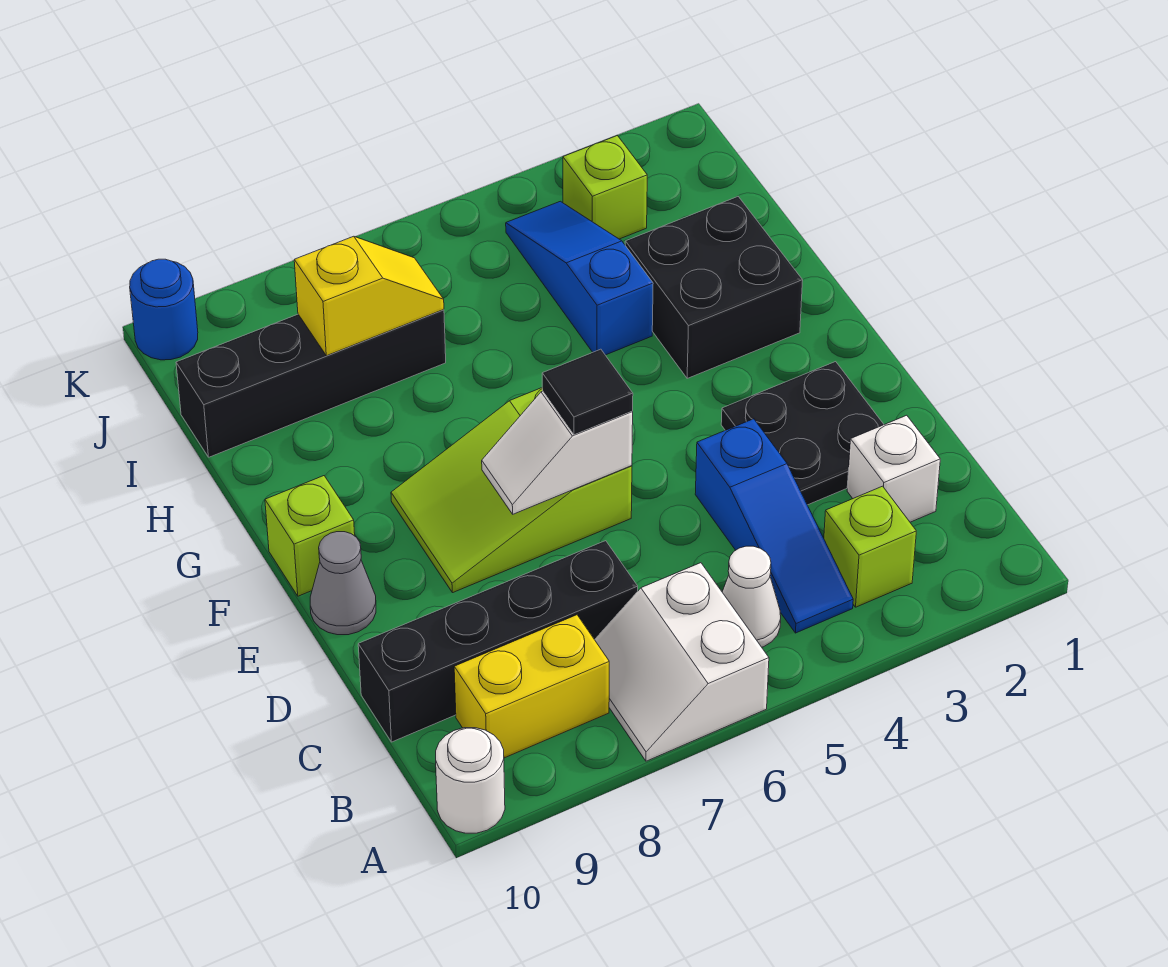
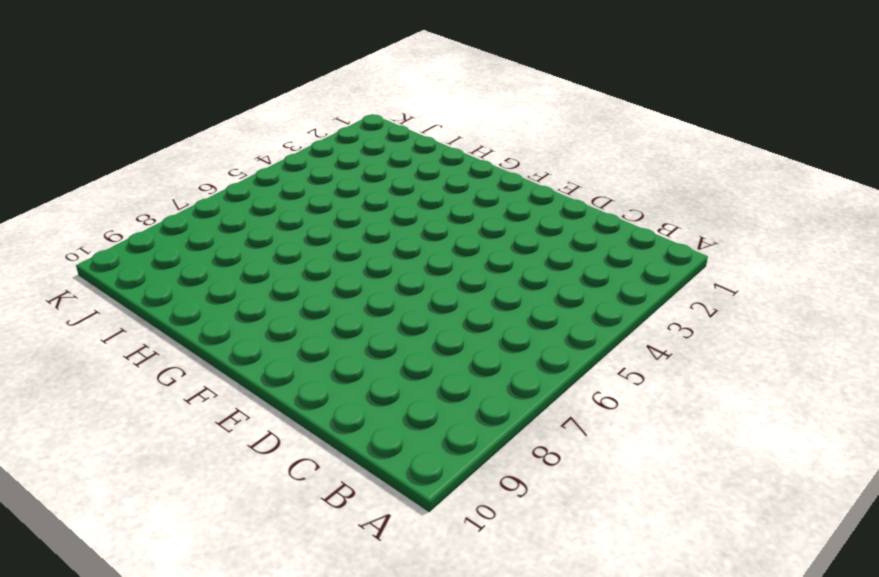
none -> white 2x2 slope [595,563,769,761]
none -> white 1x1 round brick [436,728,505,833]
none -> lime 1x1 brick [824,486,916,607]

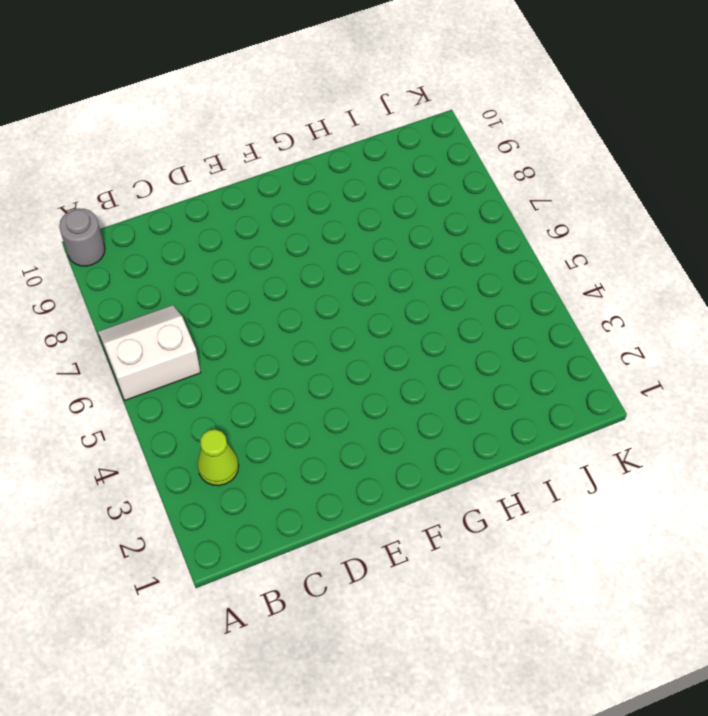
grey 1x1 round brick [59,208,105,266] -> white 1x1 round brick [436,728,505,833]
lime 1x1 cone [197,429,239,486] -> lime 1x1 brick [824,486,916,607]
none -> blue 1x3 slope [695,419,853,633]
none -> white 1x1 cone [722,546,781,647]
none -> yellow 1x2 brick [454,615,609,758]

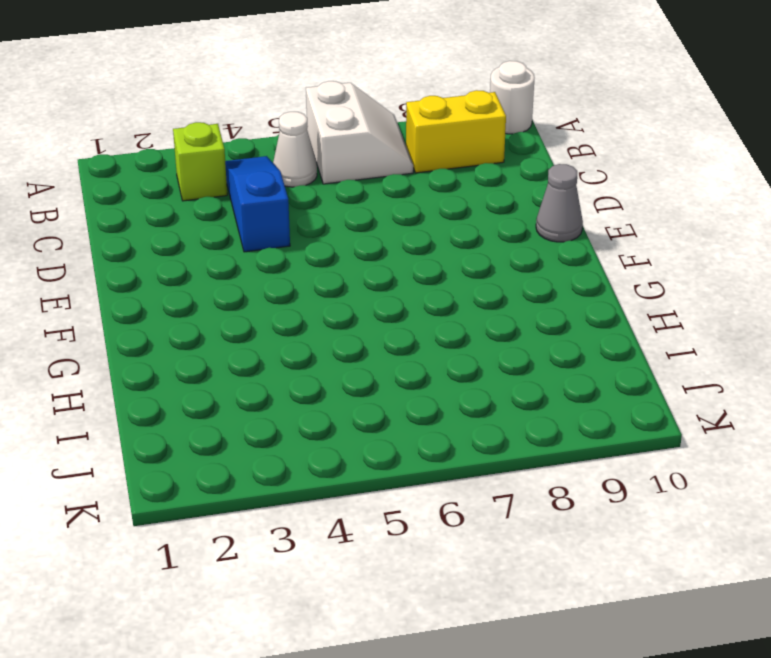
none -> white 1x1 brick [847,415,940,522]
none -> black 1x4 brick [358,541,638,742]
none -> black 2x2 plate [721,362,884,505]

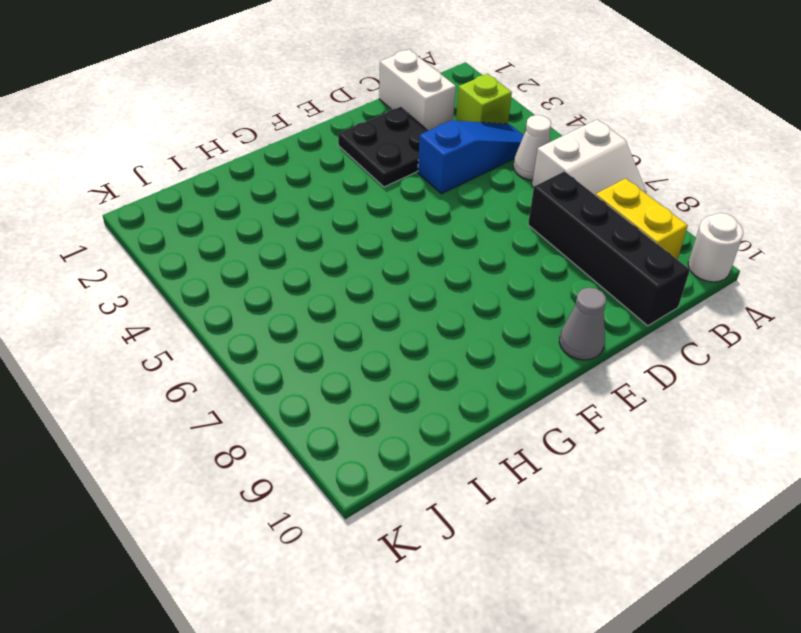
white 1x2 brick [379,49,456,130] -> white 1x1 brick [847,415,940,522]
none -> lime 2x3 slope [391,388,632,593]
none -> lime 1x1 brick [265,476,355,596]
none -> black 2x2 brick [625,197,803,378]

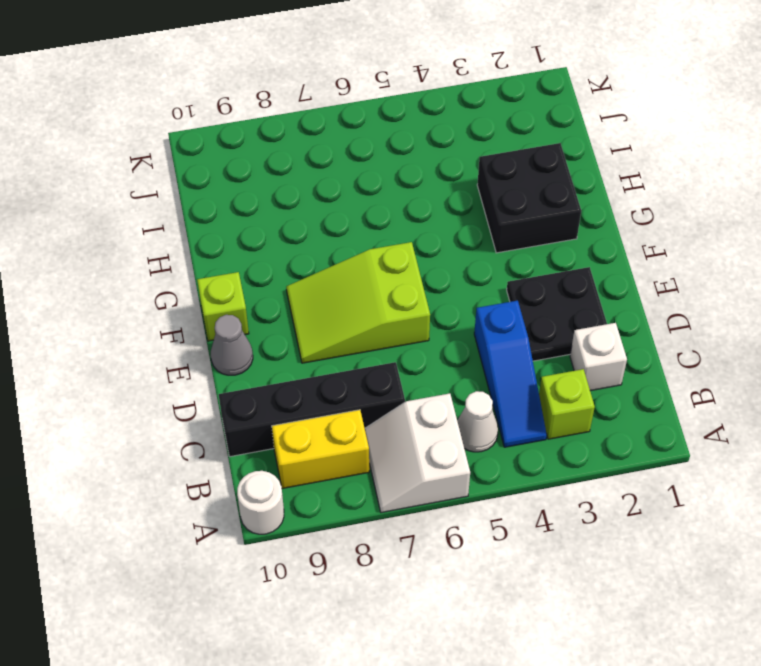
none -> blue 1x3 slope [506,201,653,355]
none -> black 1x4 brick [176,310,446,457]
none -> lime 1x1 brick [563,136,647,239]

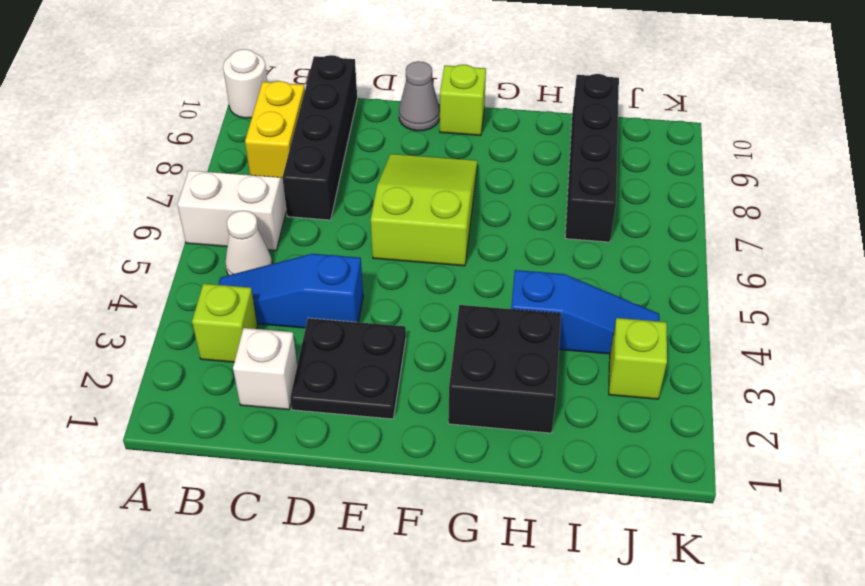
none -> blue 1x1 round brick [130,259,198,360]
none -> white 1x2 slope [482,391,633,514]
none -> yellow 1x2 slope [294,236,444,356]

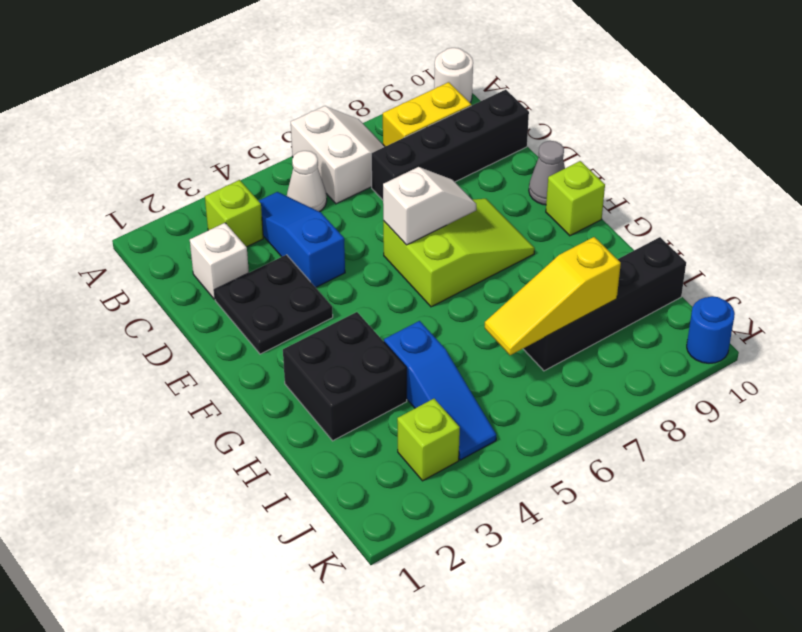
yellow 1x3 slope [485,237,621,355] -> yellow 1x2 slope [294,236,444,356]
none -> black 1x1 tile [542,349,633,435]

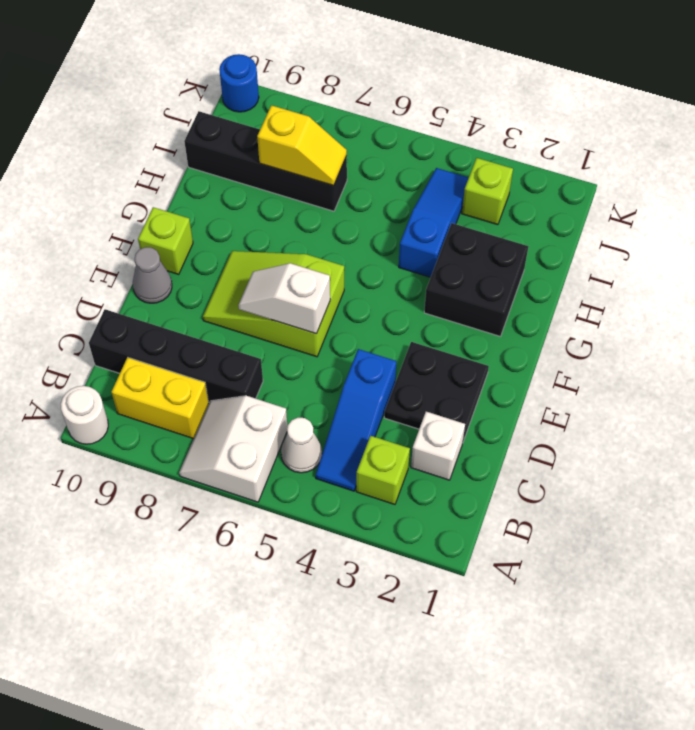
none -> black 1x1 tile [542,349,633,435]

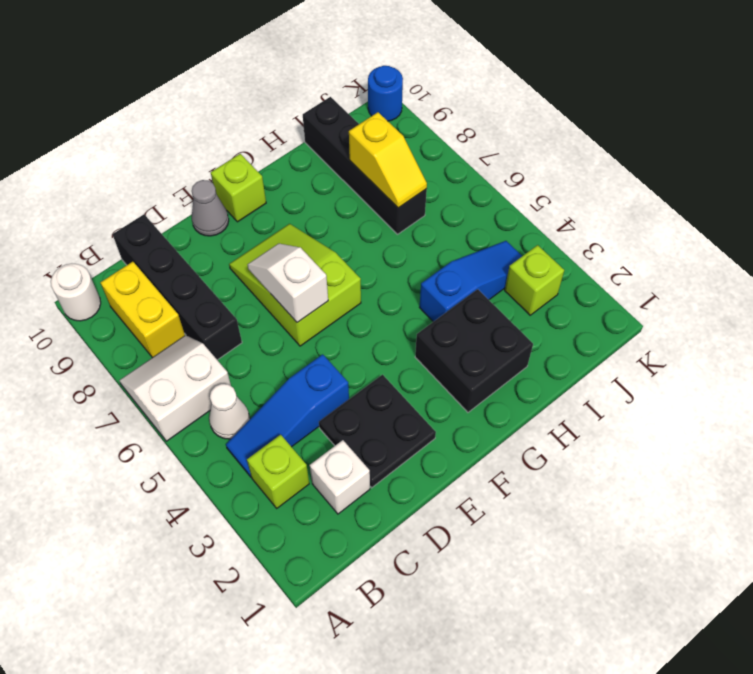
none -> black 1x1 tile [542,349,633,435]

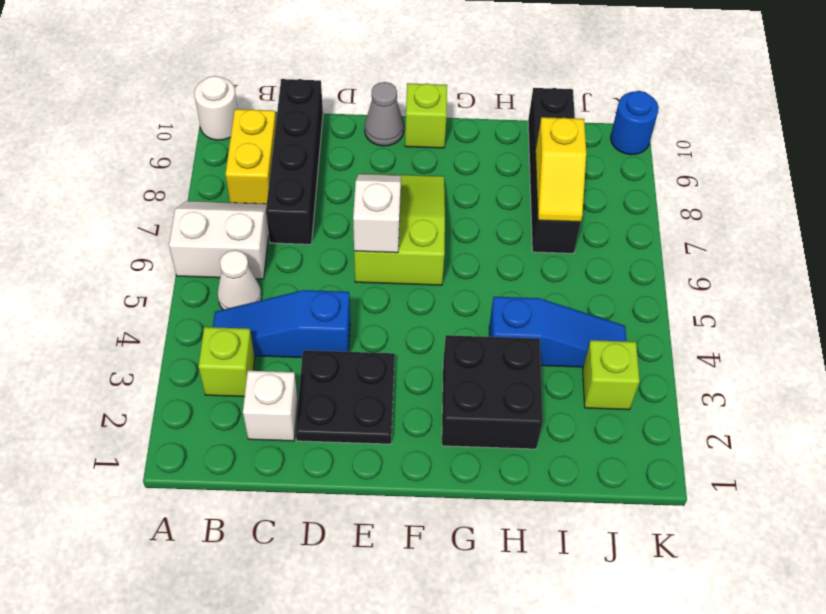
none -> black 1x1 tile [542,349,633,435]

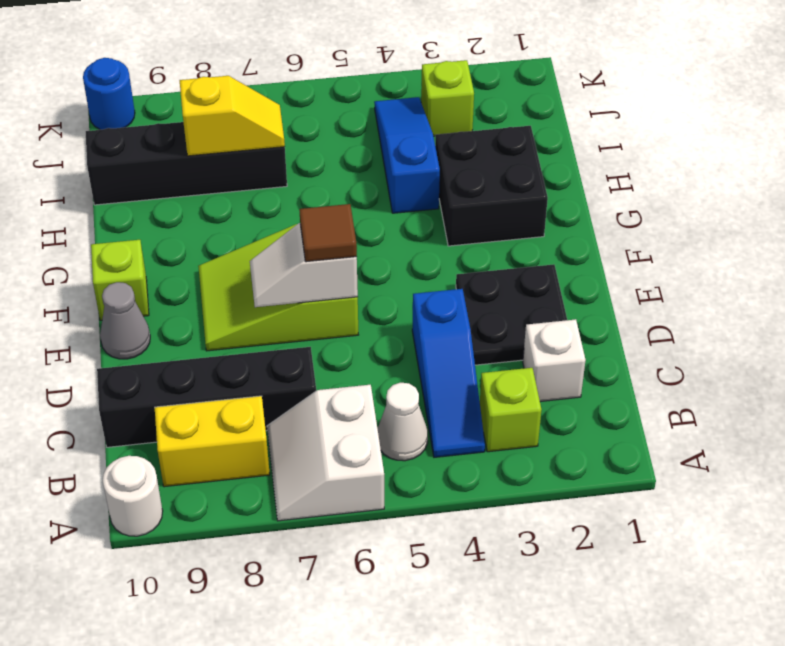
brown 1x1 tile [299,204,357,262] -> black 1x1 tile [542,349,633,435]

